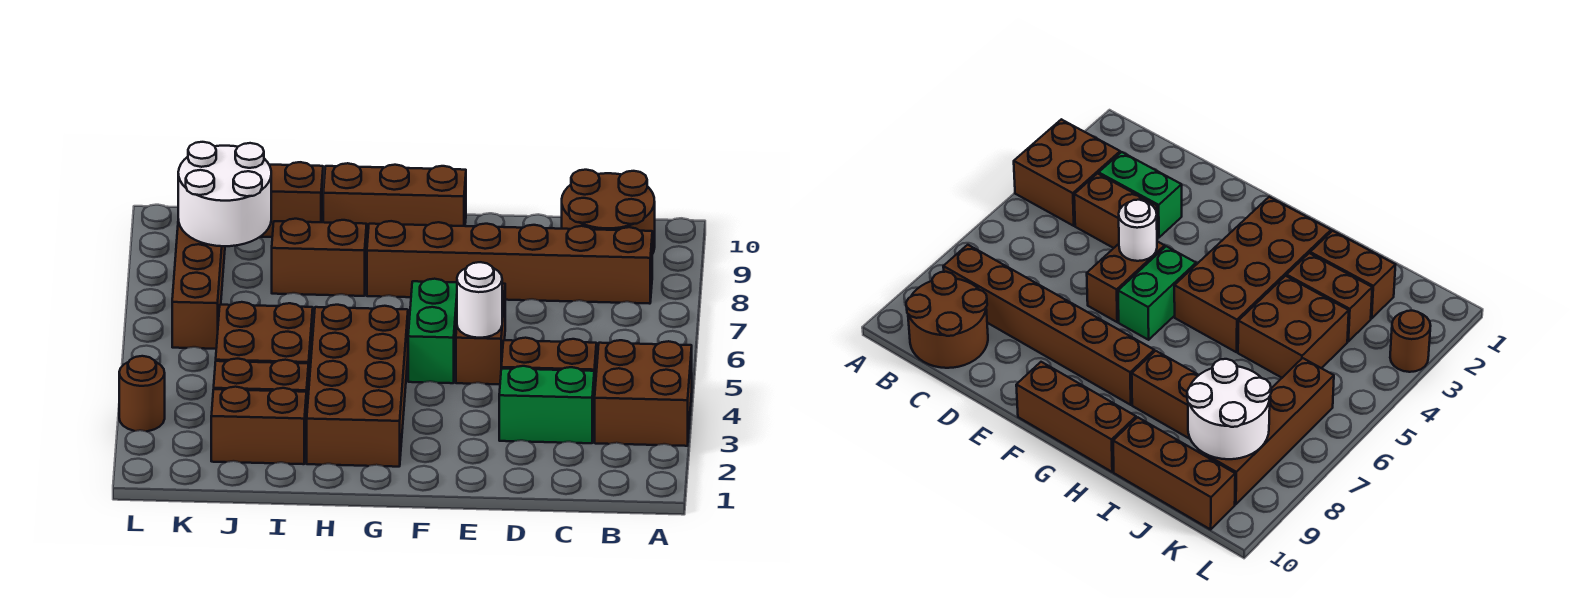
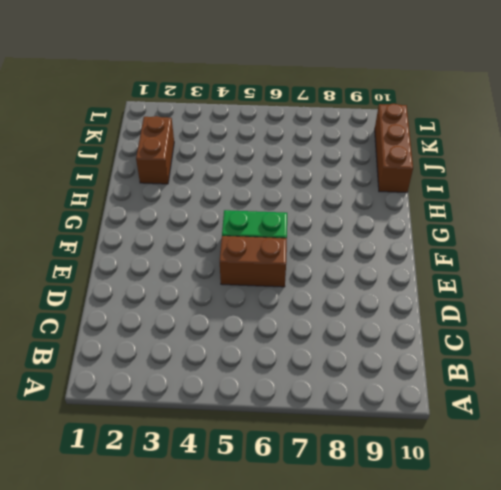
none -> brown 2x2 brick [595,340,692,446]
none -> brown 1x6 brick [367,221,652,304]
none -> brown 2x2 round brick [562,170,655,254]

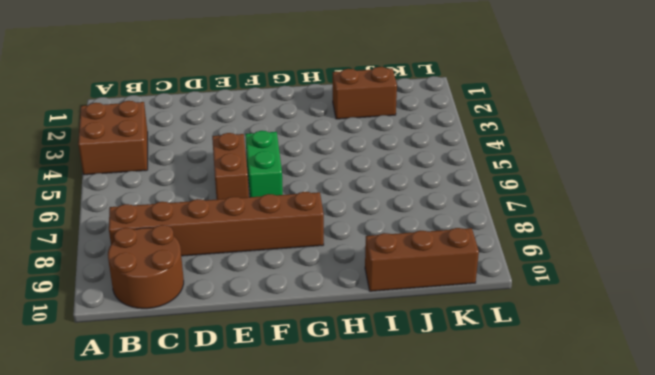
none -> green 1x2 brick [499,366,594,443]
none -> brown 1x2 brick [501,338,596,414]
none -> brown 1x3 brick [323,163,466,240]

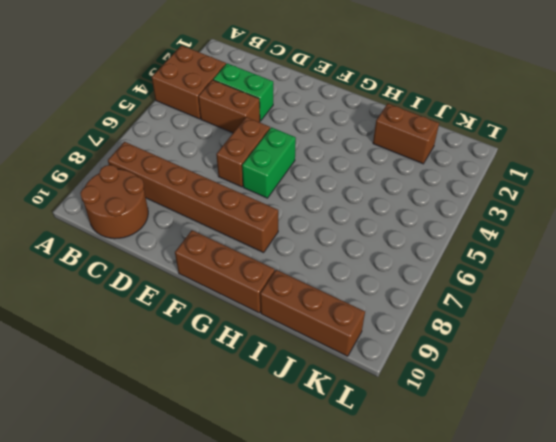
none -> brown 2x4 brick [307,305,408,467]
none -> brown 1x2 brick [272,219,367,296]
none -> brown 1x2 brick [214,359,309,436]

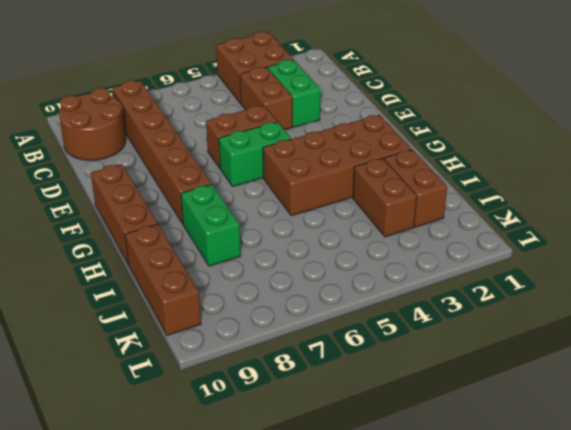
green 1x2 brick [181,184,241,266] -> brown 1x2 brick [272,219,367,296]
none -> brown 2x2 brick [216,302,313,381]
none -> brown 1x4 brick [172,219,225,349]
none -> brown 1x1 round brick [119,356,165,431]

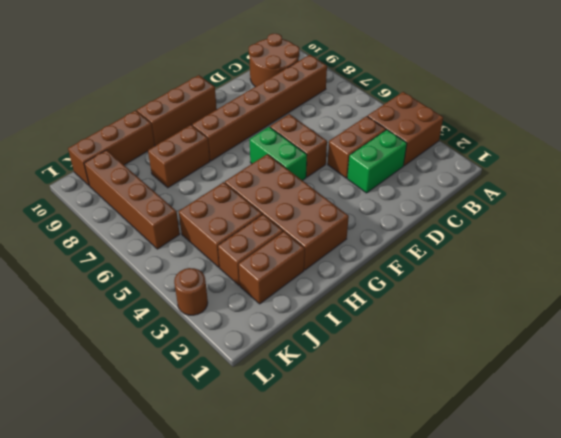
none -> white 1x1 round brick [457,262,502,338]
none -> white 2x2 round brick [178,142,271,246]

